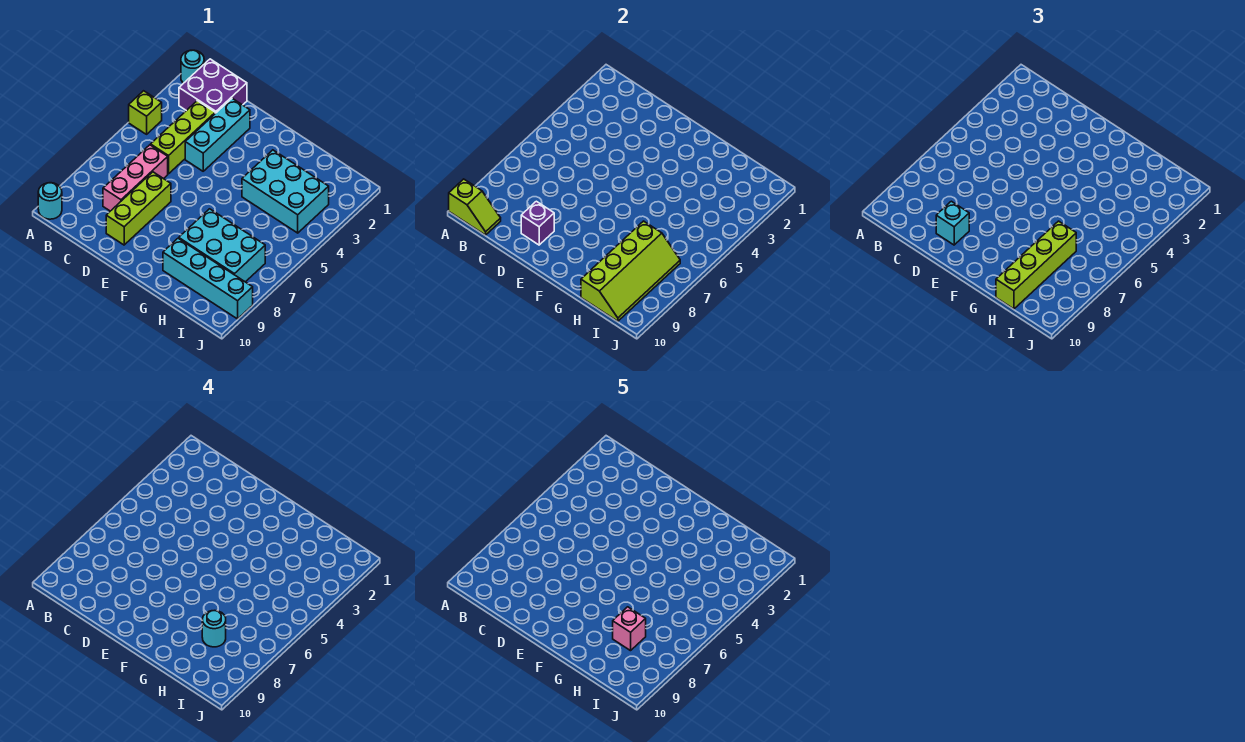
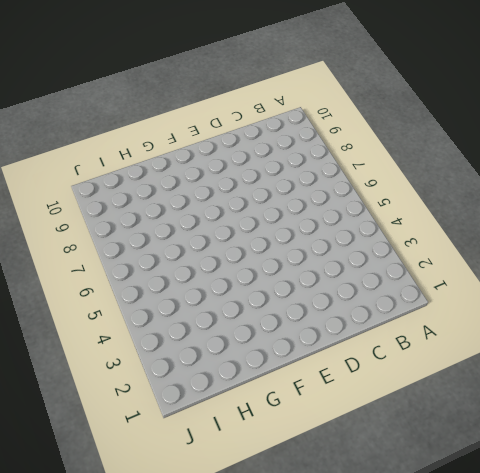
none -> cyan 1x1 round brick [181,50,204,83]
none -> lime 1x1 brick [129,91,162,134]
none -> cyan 1x1 round brick [38,183,62,219]

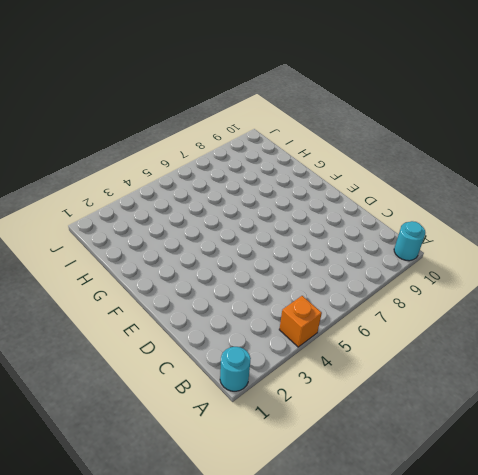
orange 1x1 brick [279,296,322,347] -> lime 1x1 brick [129,91,162,134]
none -> purple 2x2 brick [179,59,247,113]
none -> lime 1x3 brick [151,101,215,174]
none -> pink 1x3 brick [103,145,168,211]

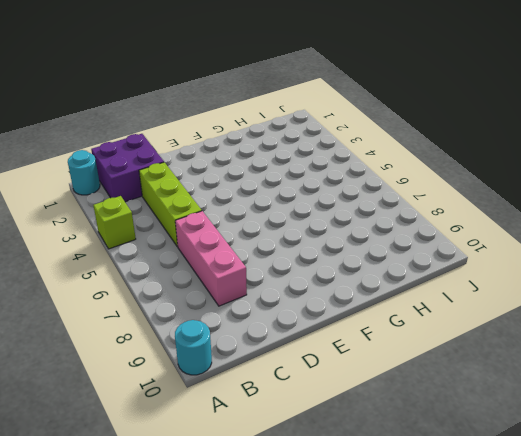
none -> cyan 1x3 brick [185,98,250,171]
none -> lime 1x3 brick [106,172,171,245]
none -> cyan 2x3 brick [242,150,329,233]

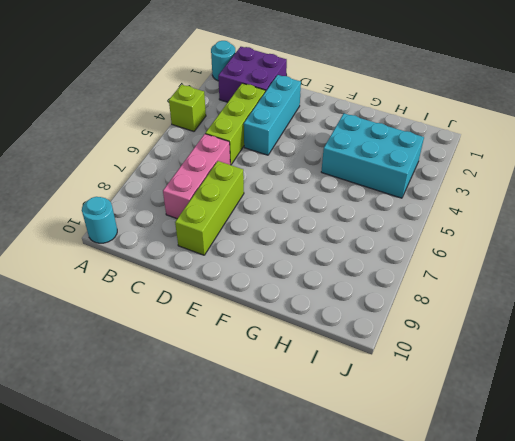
none -> cyan 2x3 brick [179,209,265,282]
none -> cyan 1x4 brick [163,238,253,319]
none -> lime 1x2 slope [449,179,501,235]

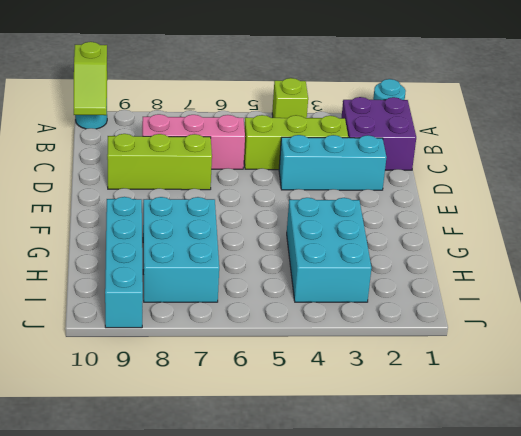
none -> purple 1x1 brick [521,201,554,245]
none -> lime 2x4 slope [581,221,680,321]
none -> cyan 1x1 brick [936,201,969,245]

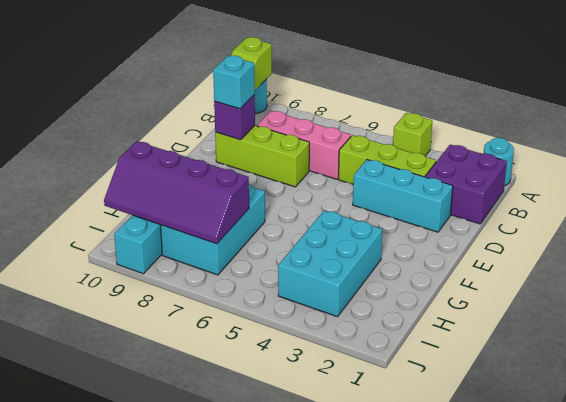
purple 2x4 slope [104,141,249,244] -> lime 2x4 slope [581,221,680,321]
none -> lime 1x4 brick [996,221,1076,309]
none -> cyan 1x1 round brick [202,611,226,647]
none -> pink 1x1 brick [613,607,646,651]

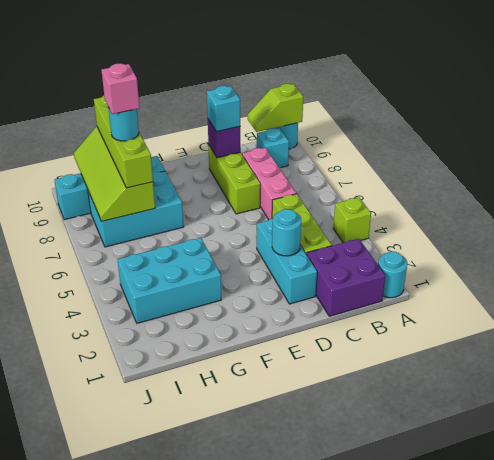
cyan 1x1 brick [257,128,289,168] -> none
cyan 1x1 round brick [272,209,301,256] -> none

